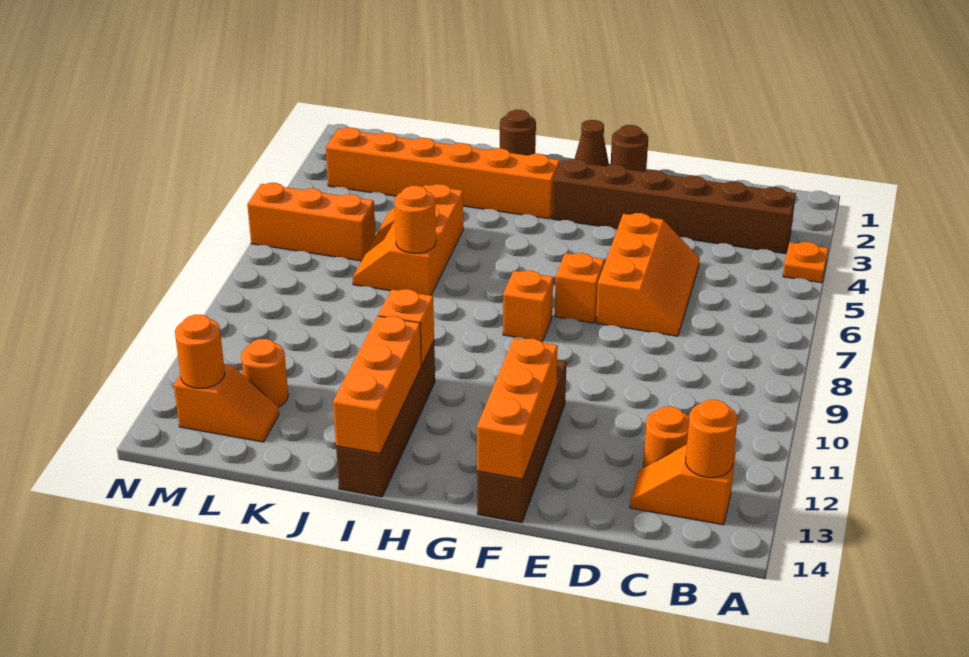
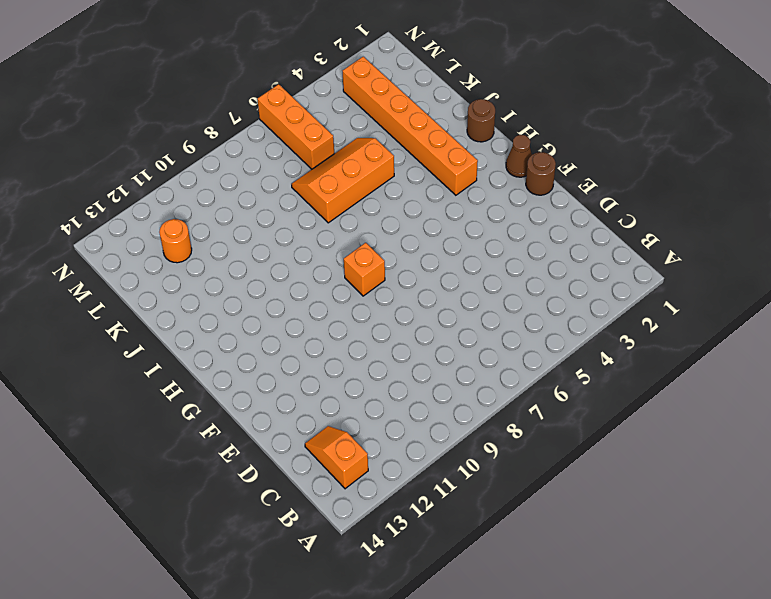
none -> orange 1x1 plate [783,242,828,283]
none -> brown 1x6 brick [552,159,796,254]
none -> orange 1x1 round brick [643,407,689,467]

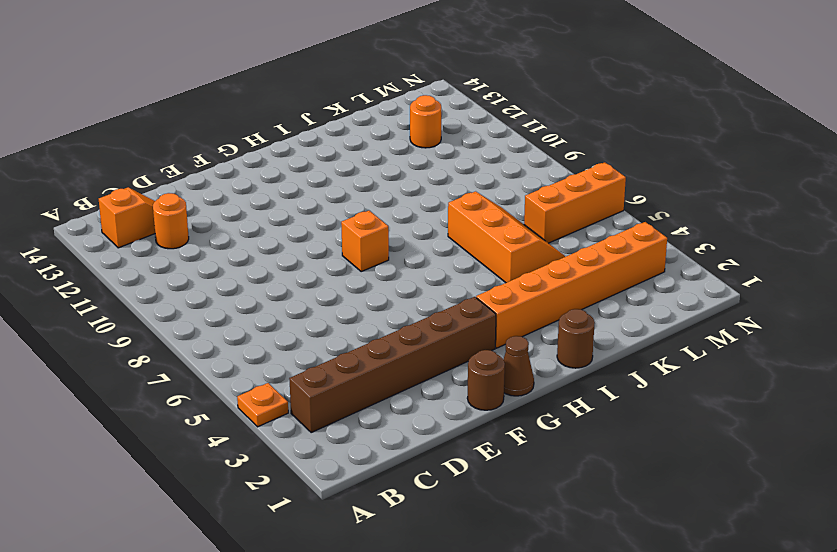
none -> orange 2x3 slope [596,213,700,336]
none -> orange 1x1 brick [555,253,604,323]
none -> brown 1x4 brick [477,360,567,523]

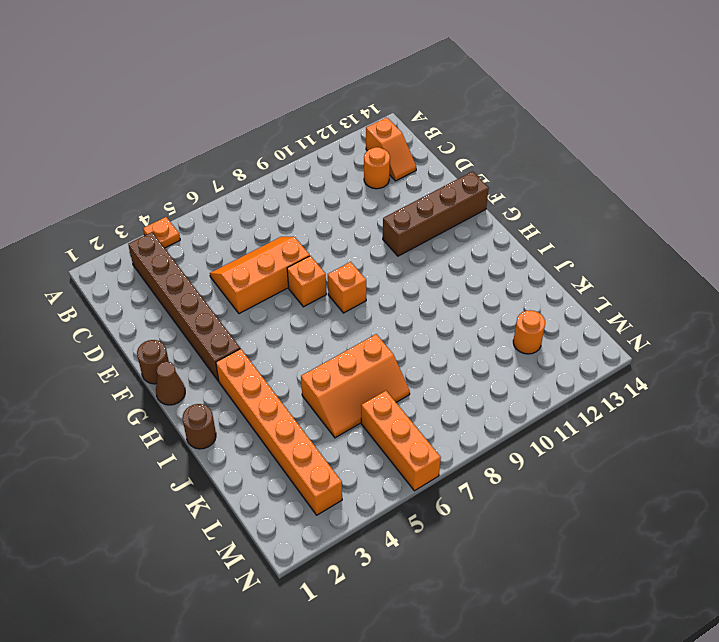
none -> brown 1x4 brick [336,341,435,497]
none -> orange 1x2 slope [174,364,279,442]
none -> orange 1x1 round brick [686,400,737,478]

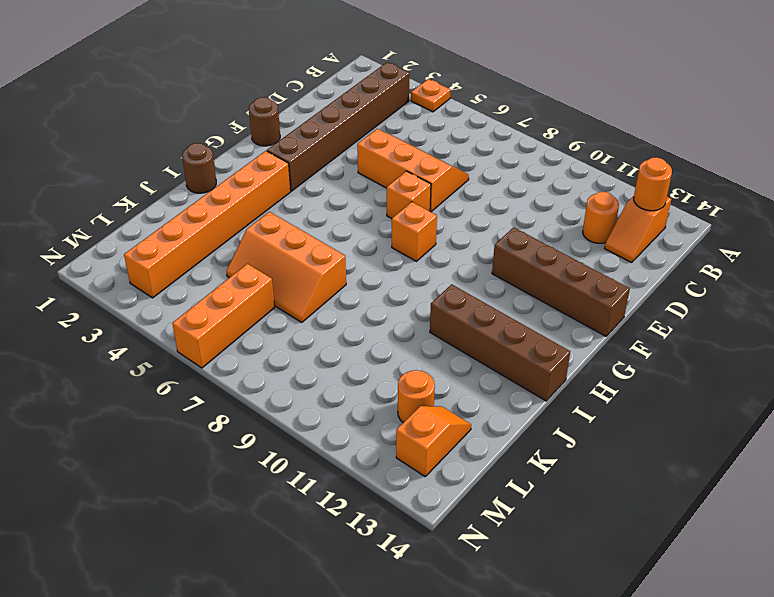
none -> brown 1x1 cone [575,120,609,166]
none -> orange 1x3 brick [477,338,558,479]
none -> orange 1x1 brick [378,289,434,365]

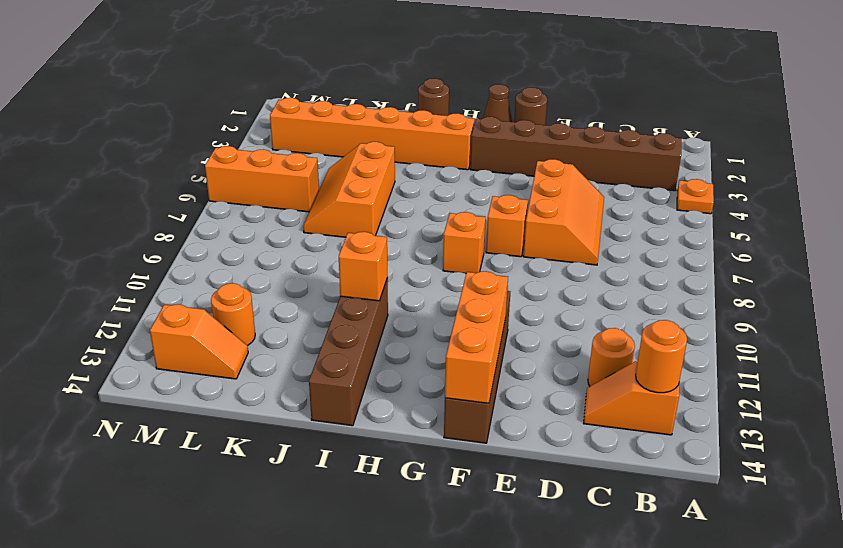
none -> orange 1x3 brick [333,316,421,454]
none -> orange 1x1 round brick [394,186,436,253]
none -> orange 1x1 round brick [175,315,225,388]

